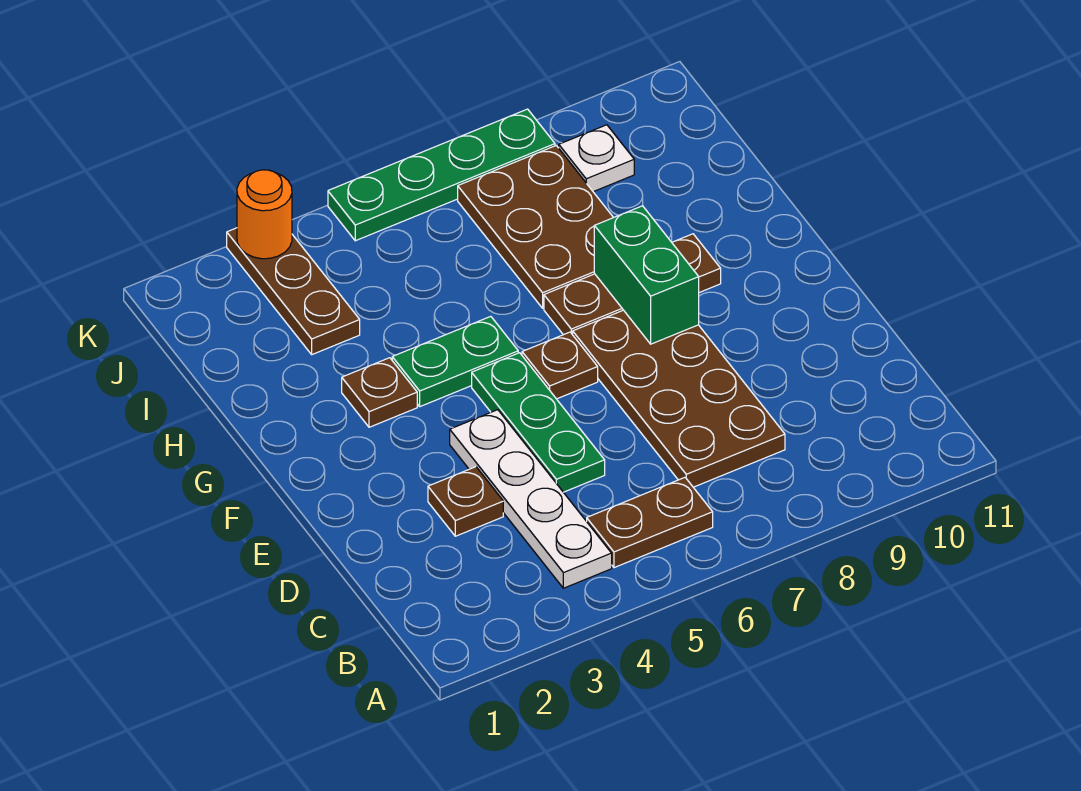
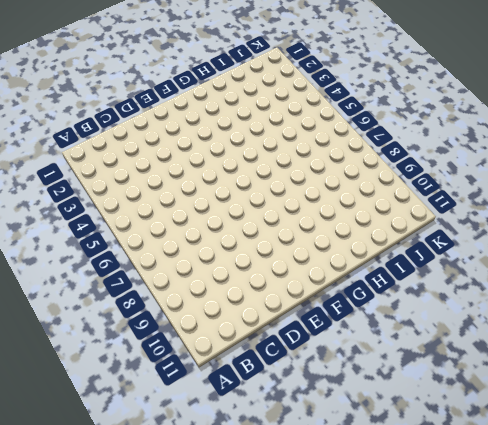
none -> white 1x4 plate [450,410,612,588]
none -> brown 1x2 plate [587,478,713,568]
none -> brown 2x4 plate [573,310,785,487]

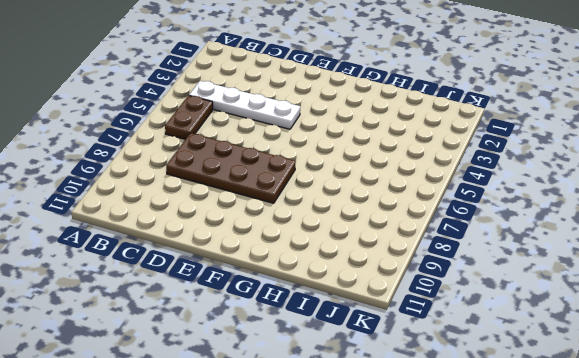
none -> brown 1x1 plate [428,467,503,536]
none -> green 1x3 plate [472,353,605,492]
none -> brown 1x1 plate [522,332,598,399]

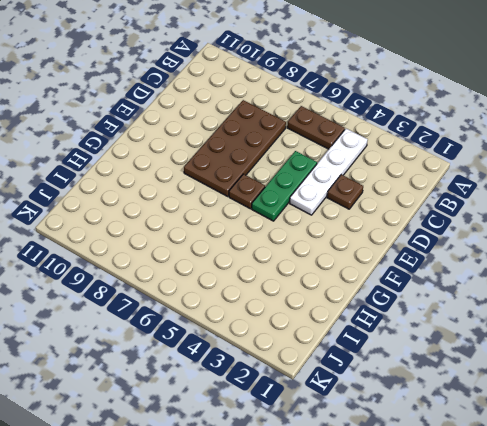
none -> brown 1x1 plate [342,358,417,427]
none -> green 1x2 plate [392,316,518,407]
none -> brown 1x3 plate [544,234,721,335]

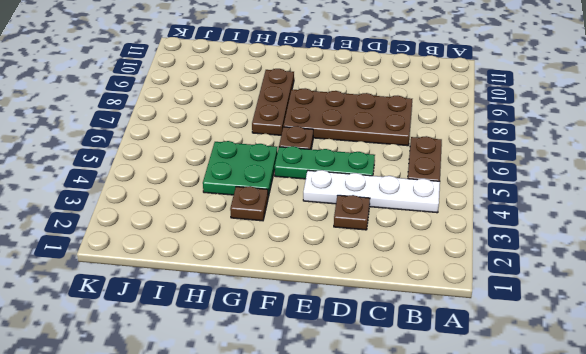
green 2x2 plate [203,141,277,197] -> green 1x2 plate [392,316,518,407]
none -> brown 2x3 plate [458,146,613,308]
none -> brown 1x3 plate [227,228,360,354]
none -> white 1x1 plate [559,125,634,192]

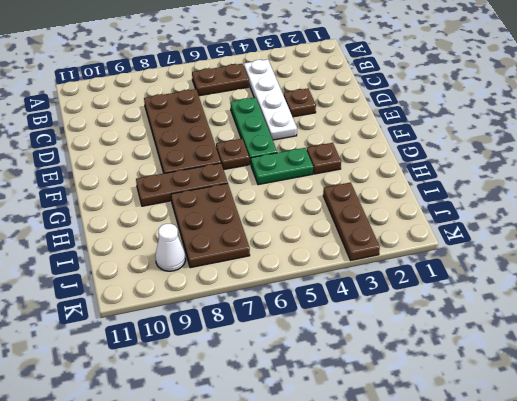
white 1x1 cone [155,224,186,271] -> white 1x1 plate [559,125,634,192]
none -> green 1x4 plate [328,109,555,241]
none -> green 1x2 brick [594,206,699,344]
none -> orange 1x1 round brick [237,170,292,259]

